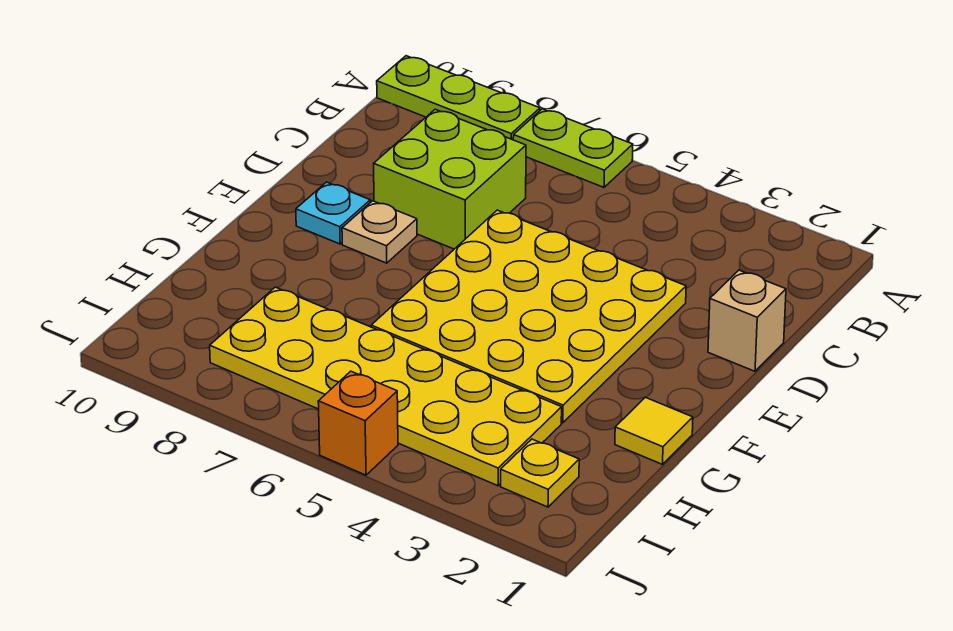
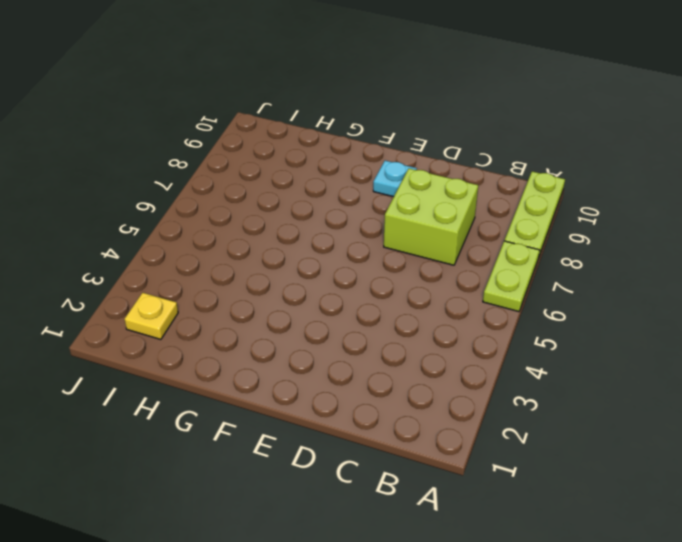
none -> tan 1x1 brick [708,270,786,371]
none -> yellow 4x4 plate [371,210,686,423]

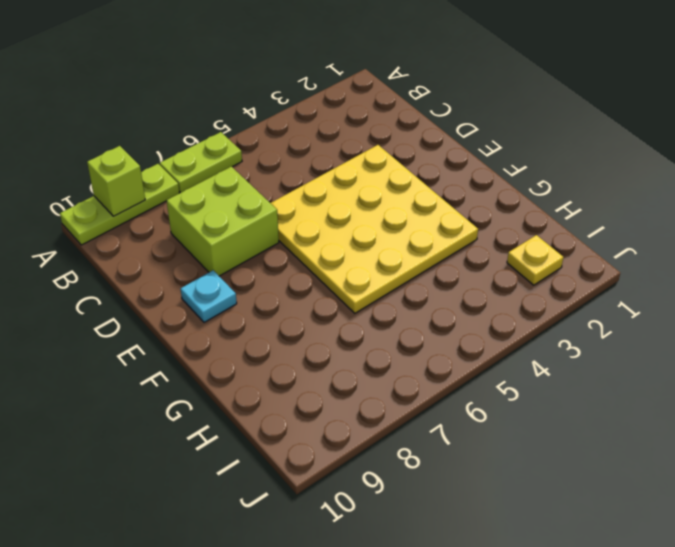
lime 1x1 brick [87,146,145,216] -> none
none -> tan 1x1 brick [708,270,786,371]
none -> tan 1x1 plate [342,201,417,263]

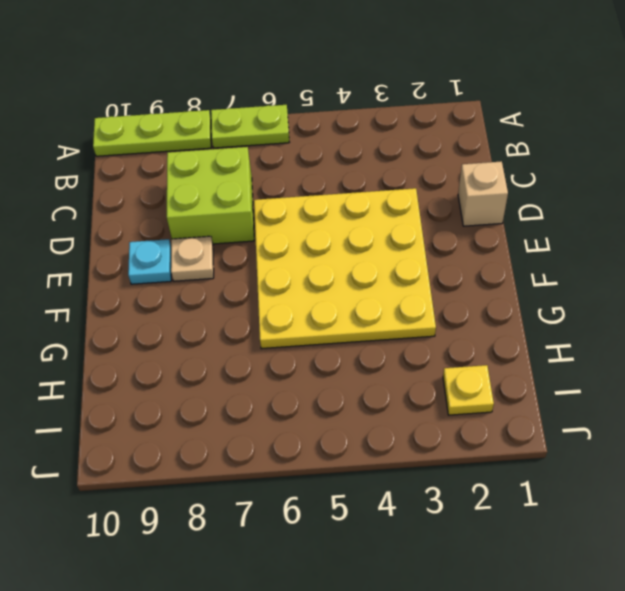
none -> yellow 1x1 tile [615,397,693,464]
none -> yellow 2x6 plate [210,287,562,486]

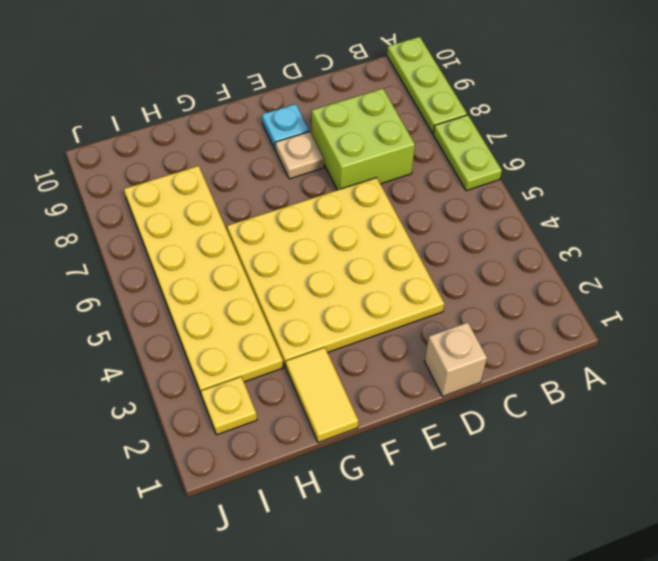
yellow 1x2 tile [286,347,359,442] -> yellow 1x1 tile [615,397,693,464]
none -> orange 1x1 brick [318,371,398,475]

